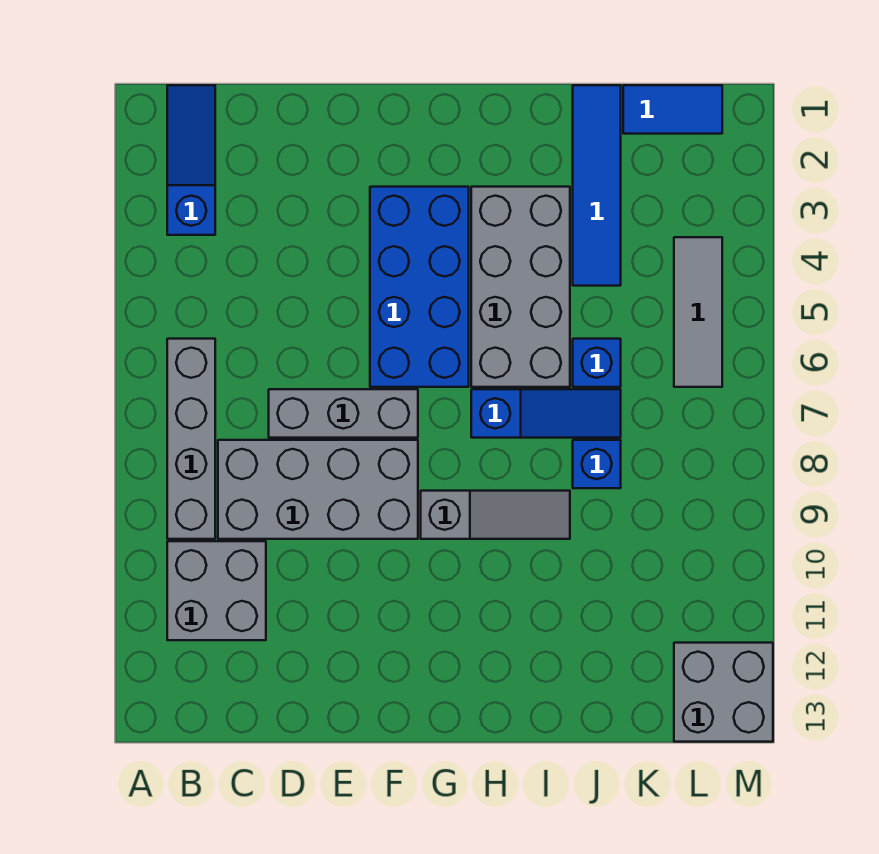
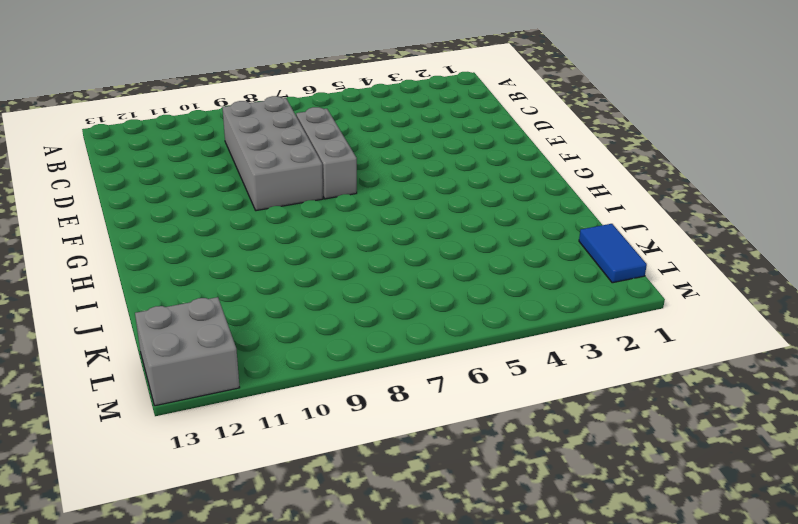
none -> blue 1x3 slope [167,85,215,235]
none -> grey 1x4 brick [167,339,215,539]
none -> grey 2x2 brick [167,541,266,640]

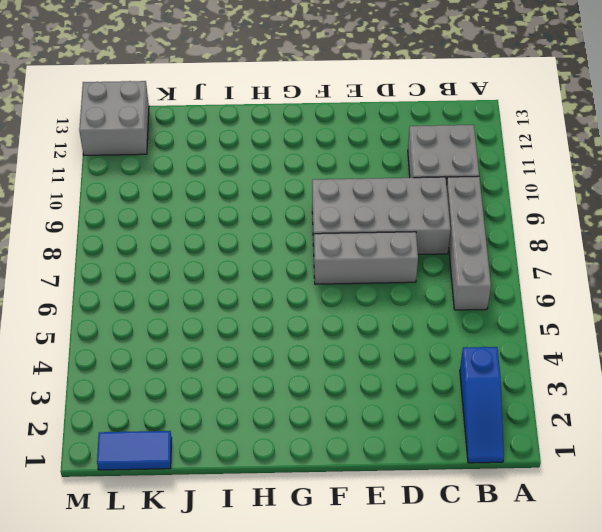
none -> blue 2x4 brick [370,187,469,387]
none -> grey 1x3 slope [421,491,570,539]
none -> grey 2x4 brick [471,187,570,387]

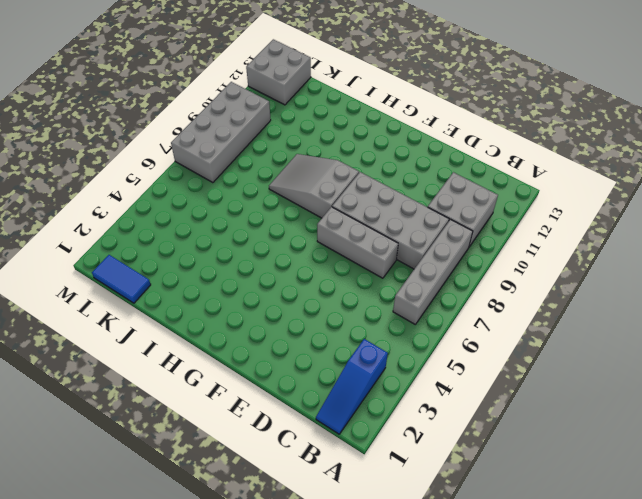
grey 2x3 slope [269,154,359,218] -> grey 1x3 slope [421,491,570,539]
grey 2x4 brick [171,82,271,183] -> grey 2x4 brick moved to [471,187,570,387]
none -> blue 2x4 brick [370,187,469,387]
none -> blue 1x3 slope [471,389,621,438]
none -> blue 1x4 tile [573,85,621,286]

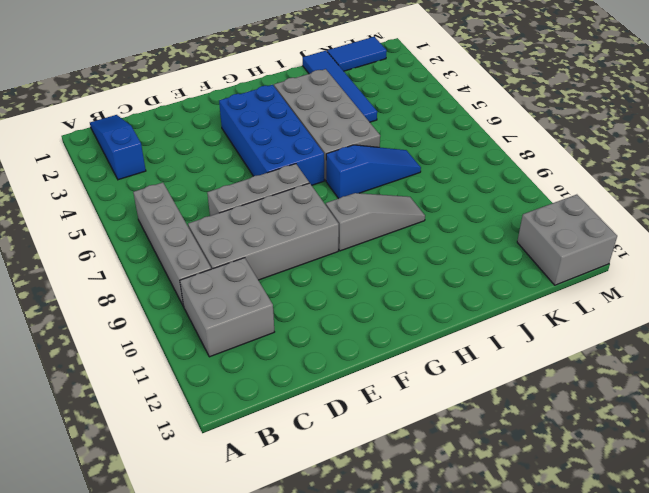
none -> blue 1x1 brick [573,339,621,387]
none -> blue 1x1 brick [573,440,621,488]
none -> grey 1x3 tile [674,237,722,387]

